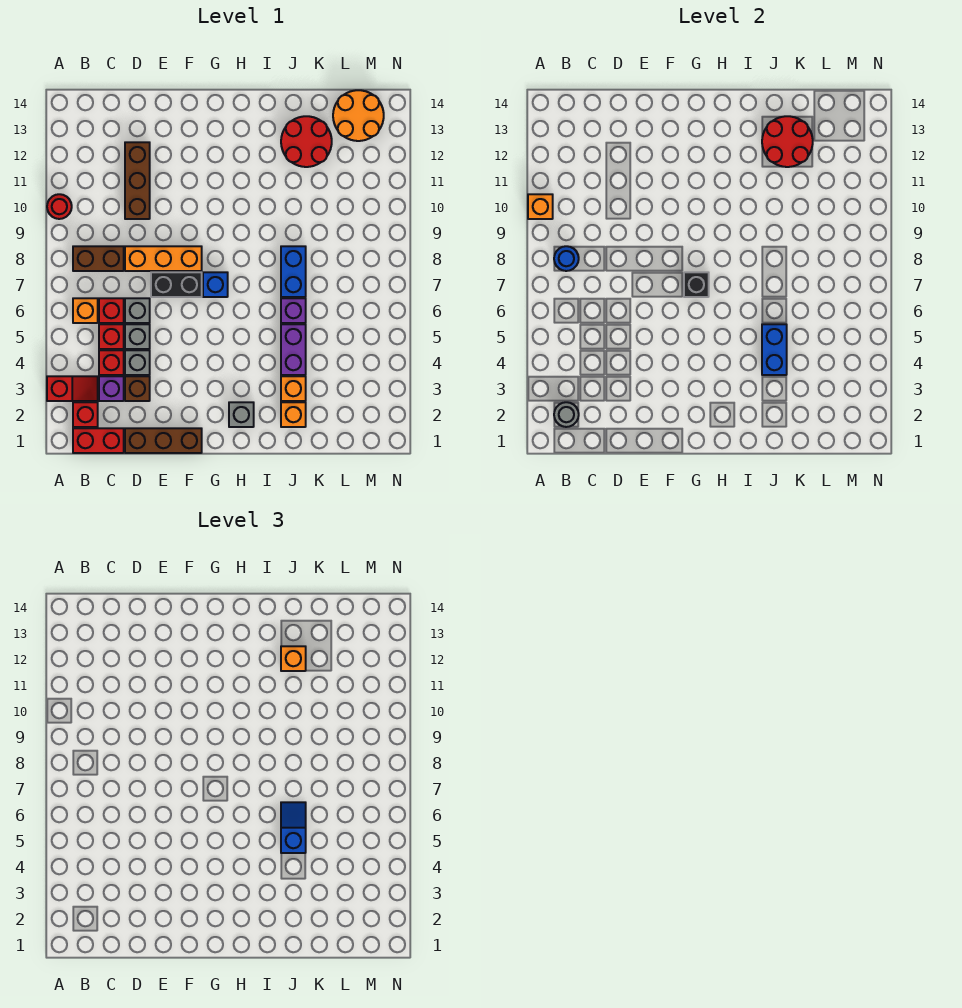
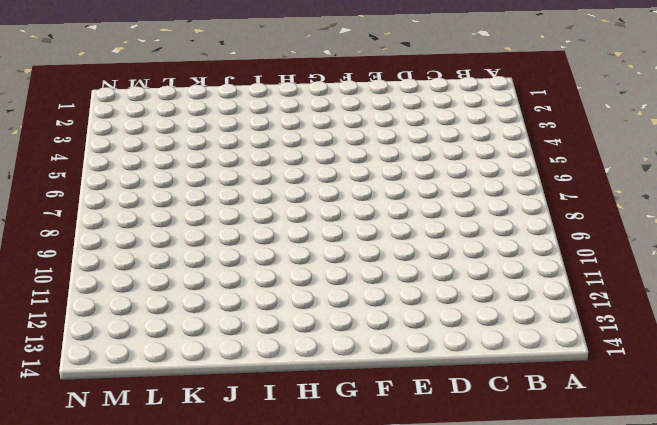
none -> red 1x2 slope [47,376,98,401]
none -> red 1x1 round brick [47,194,72,219]
none -> red 1x2 brick [73,428,124,453]
none -> red 1x1 brick [73,402,98,427]

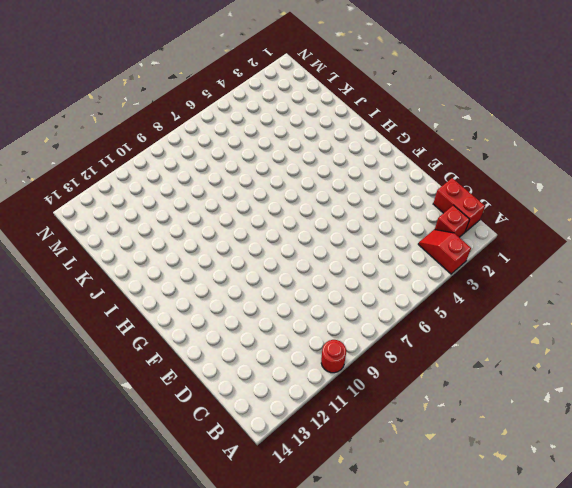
none -> orange 1x1 brick [73,298,98,323]
none -> brown 1x2 brick [73,246,124,271]
none -> purple 1x1 brick [99,376,124,401]
none -> red 1x1 brick [99,350,124,375]

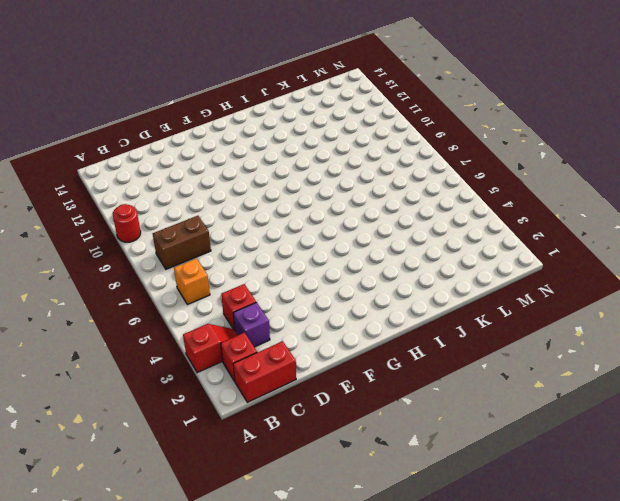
none -> red 1x1 brick [99,324,124,349]
none -> red 1x1 brick [99,298,124,323]
none -> brown 1x3 brick [125,428,202,453]
none -> brown 1x1 brick [125,376,150,401]

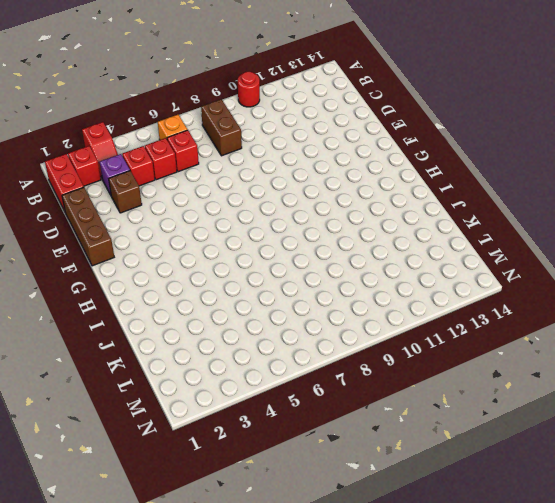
none -> grey 1x1 brick [125,350,150,375]
none -> grey 1x1 brick [125,324,150,349]
none -> grey 1x1 brick [125,298,150,323]
none -> orange 1x3 brick [125,246,202,271]

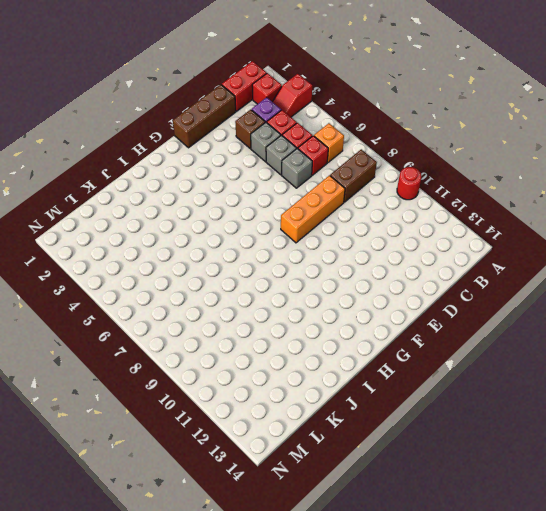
none -> brown 1x3 brick [125,142,150,219]
none -> black 1x2 brick [151,272,202,297]
none -> blue 1x1 brick [203,272,228,297]
none -> grey 1x1 brick [229,402,254,427]

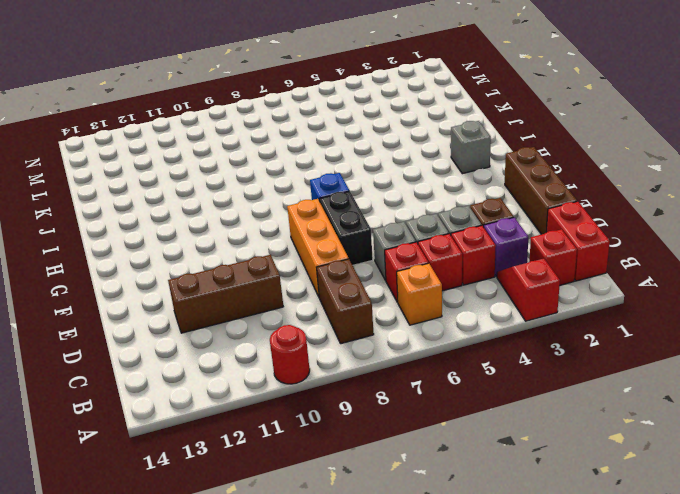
none -> orange 1x1 brick [281,402,306,427]
none -> orange 1x1 brick [281,376,306,401]
none -> purple 1x2 brick [281,324,306,375]
none -> purple 1x1 brick [281,298,306,323]

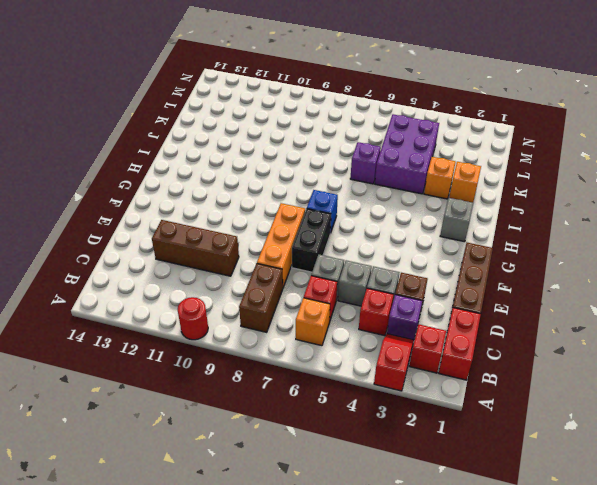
purple 2x3 brick [375,114,439,194] -> purple 1x2 brick [281,324,306,375]
none -> red 1x1 brick [99,324,124,349]
none -> blue 1x2 brick [281,246,306,297]
none -> red 2x2 round brick [281,116,332,167]
none -> orange 2x2 round brick [333,90,384,141]

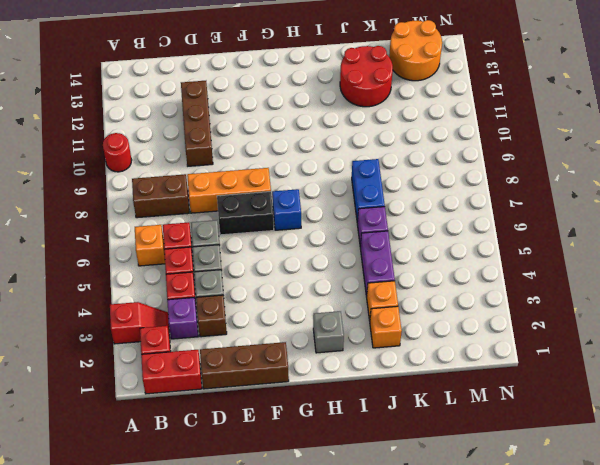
none -> orange 1x1 brick [528,194,553,219]
none -> grey 1x1 round brick [554,402,579,427]
none -> blue 1x1 round brick [554,246,579,271]
none -> black 1x1 brick [684,272,709,297]

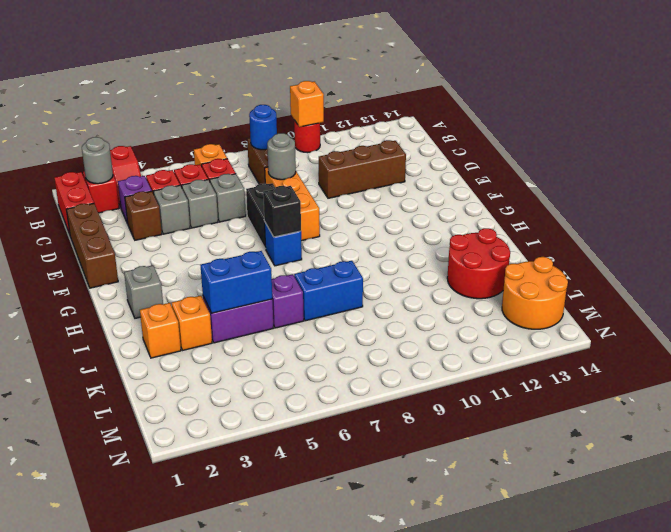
grey 1x1 round brick [267,133,296,180] -> none
none -> red 2x2 round brick [762,116,813,167]
none -> blue 1x2 slope [281,802,306,853]
none -> orange 1x1 brick [281,646,306,671]

